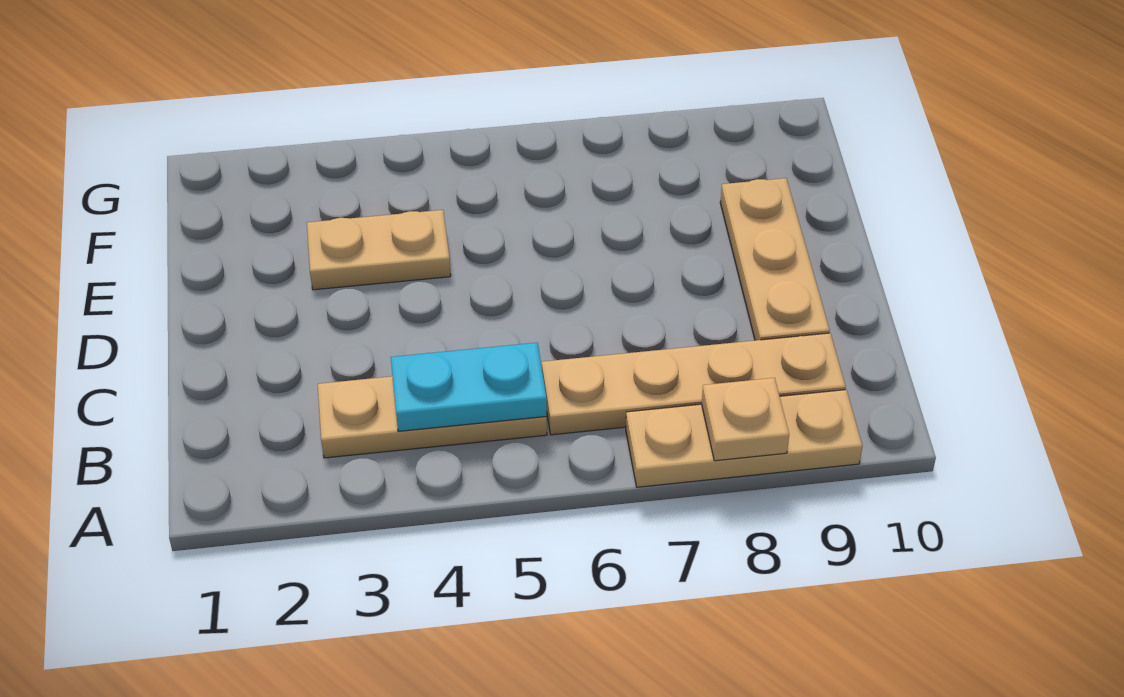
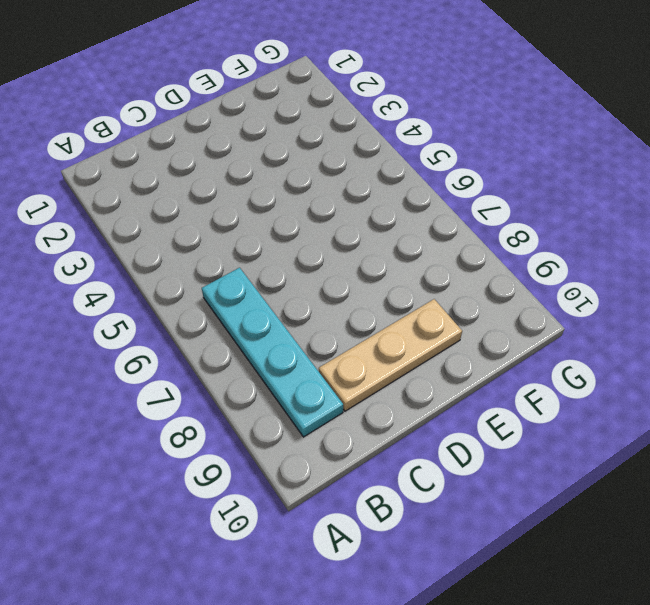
cyan 1x4 plate [202,268,343,437] -> tan 1x4 plate [542,333,846,435]
none -> tan 1x3 plate [626,390,863,487]
none -> tan 1x3 plate [318,376,547,458]

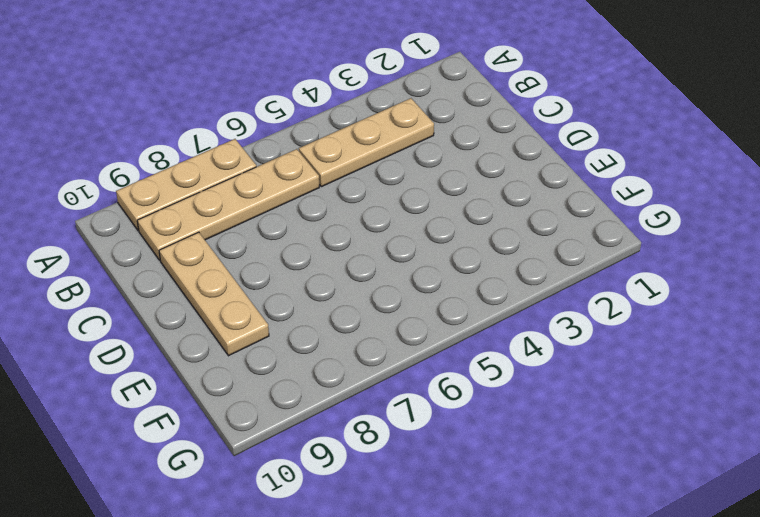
none -> tan 1x2 plate [307,210,451,290]
none -> tan 1x1 plate [702,378,789,461]

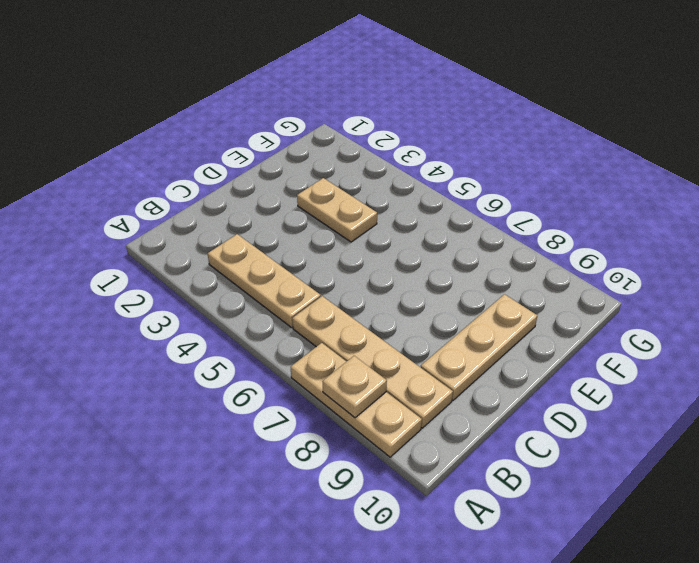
none -> cyan 1x2 plate [391,343,547,431]

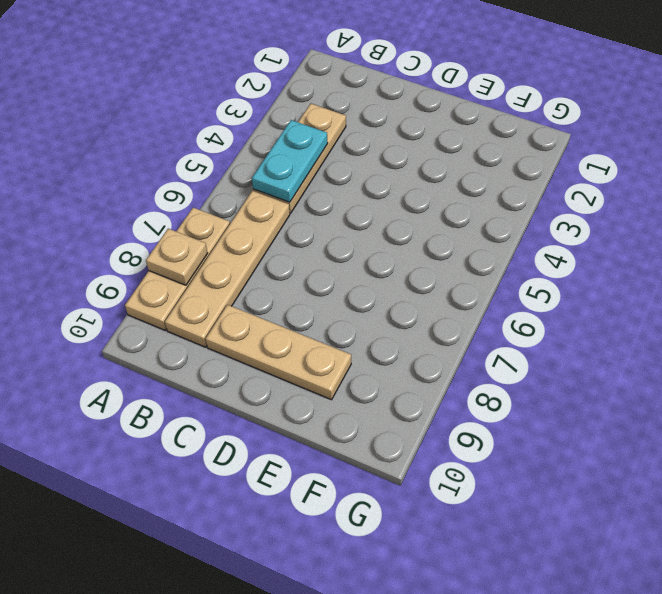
none -> tan 1x2 plate [307,210,451,290]

